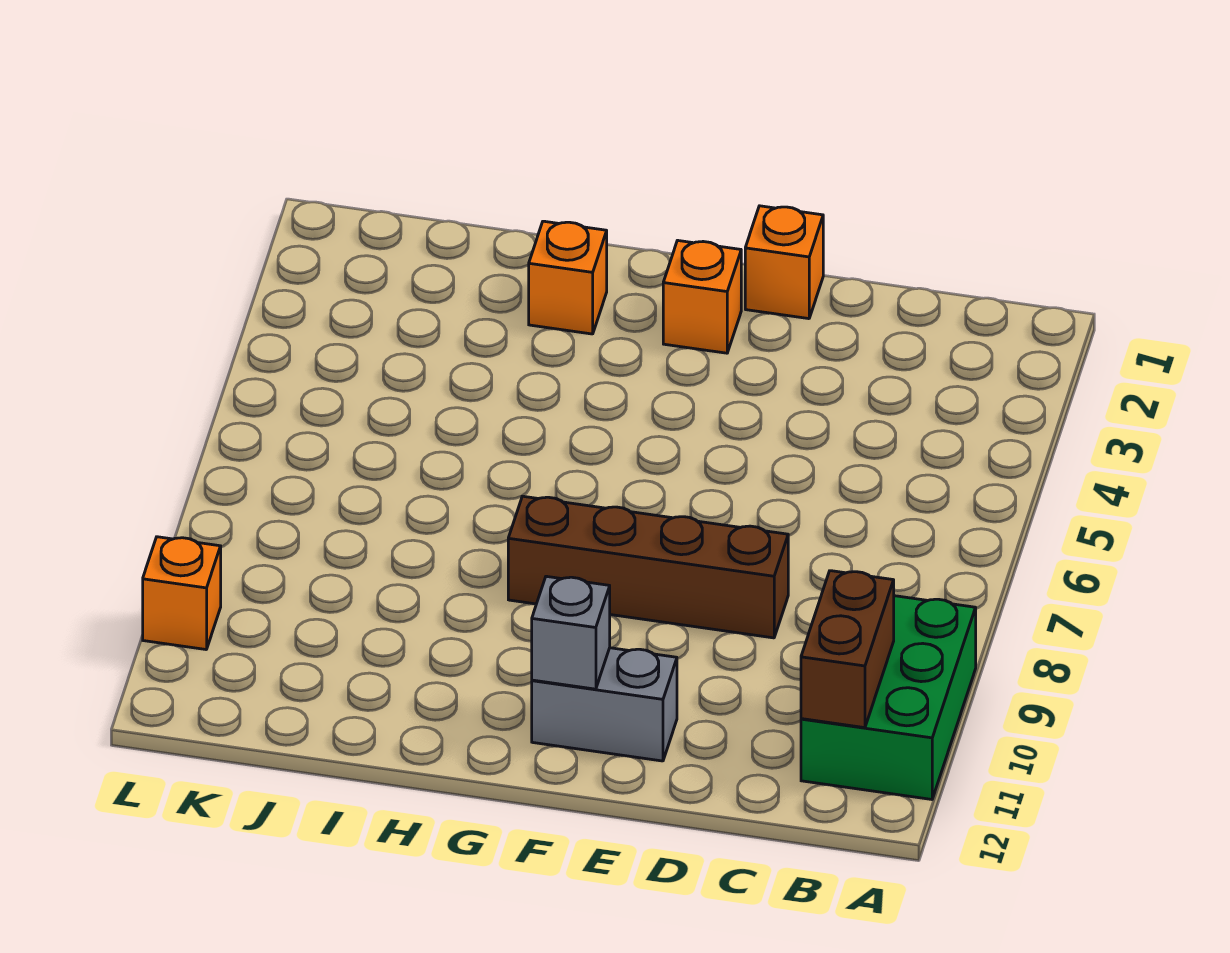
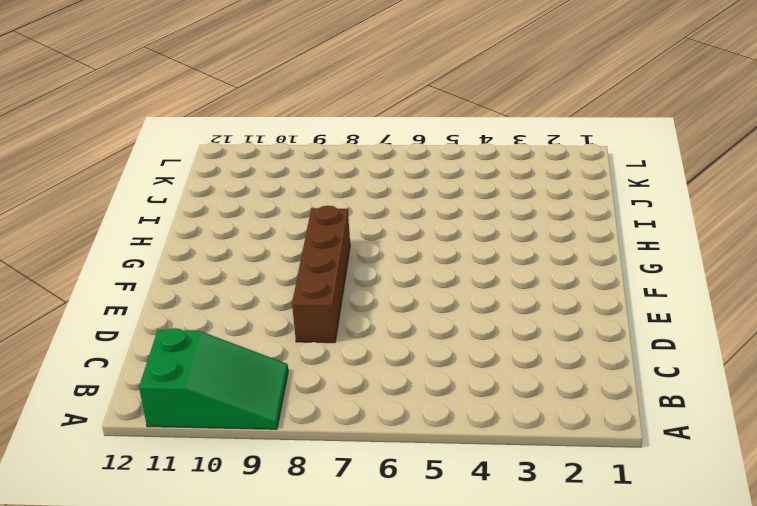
green 2x3 slope [139,328,288,429] -> green 2x3 brick [801,596,976,799]
none -> orange 1x1 brick [745,206,823,319]
none -> grey 1x2 brick [532,648,677,761]

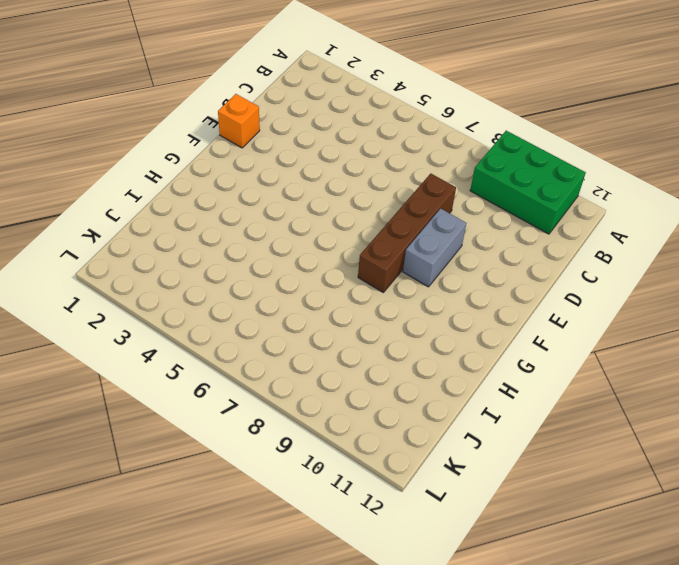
grey 1x2 brick [403,209,467,287] -> grey 1x2 brick moved to [532,648,677,761]
none -> orange 1x1 brick [663,240,741,353]
none -> orange 1x1 brick [529,221,607,334]

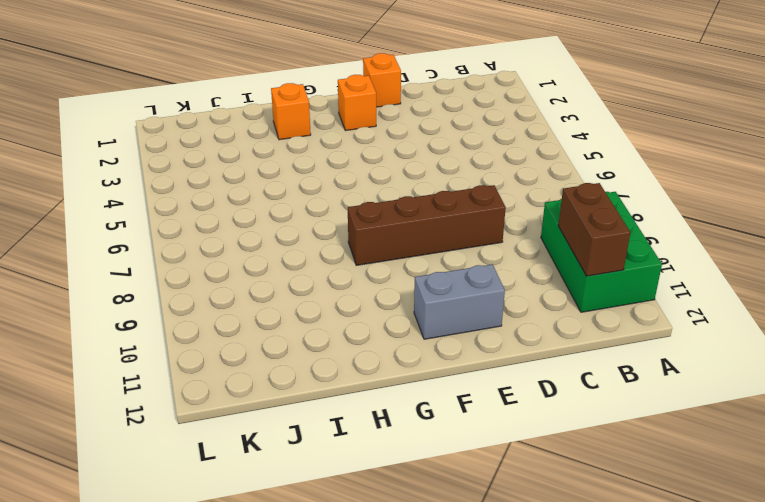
none -> orange 1x1 brick [143,537,221,649]
none -> grey 1x1 brick [532,576,610,689]

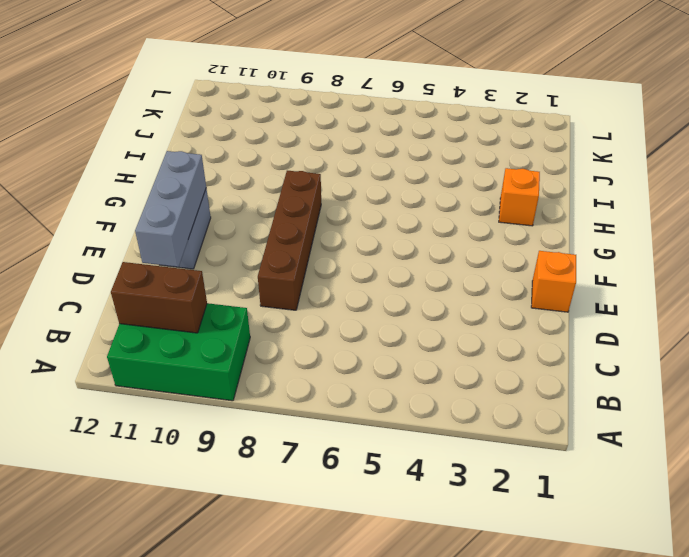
grey 1x3 brick [135,151,206,267] -> grey 1x1 brick [532,576,610,689]
none -> orange 1x1 brick [663,240,741,353]
none -> orange 1x1 brick [143,537,221,649]

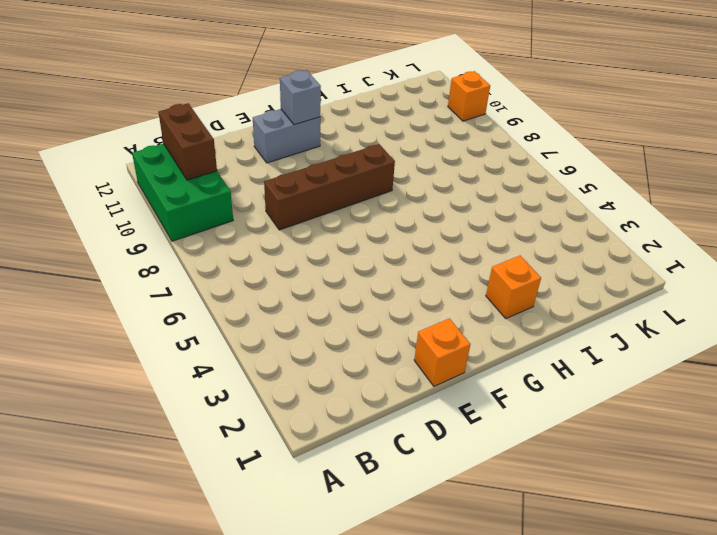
none -> orange 1x1 brick [663,240,741,353]

